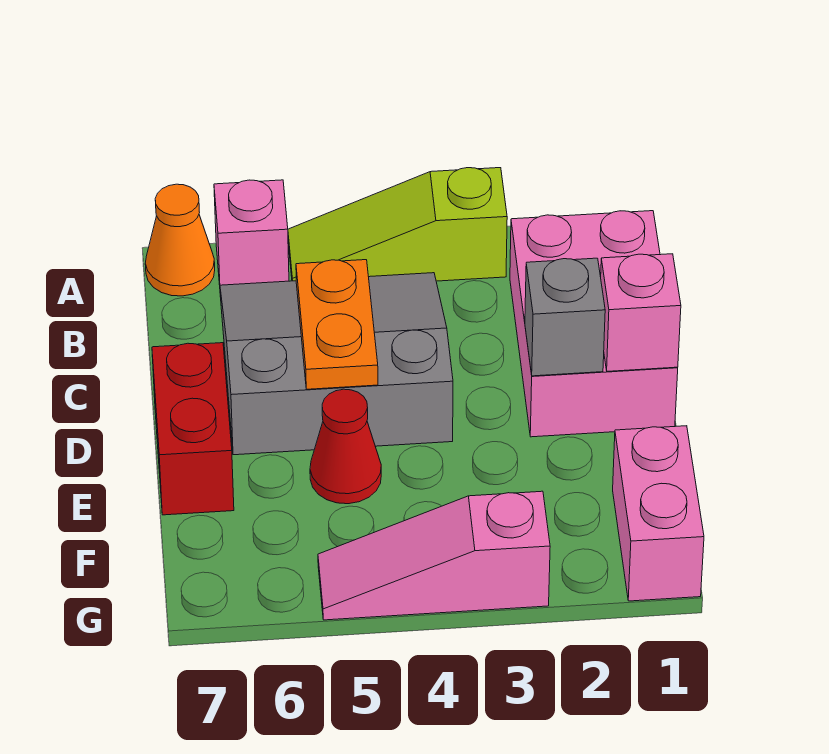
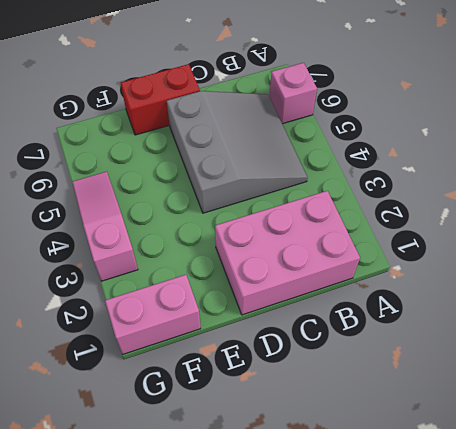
none -> lime 1x3 slope [288,168,507,281]
none -> orange 1x1 cone [145,184,215,296]
none -> red 1x1 cone [310,389,381,504]

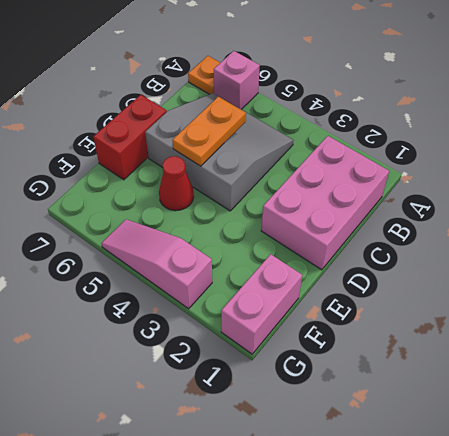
orange 1x1 plate [188,56,220,94] -> orange 1x1 cone [145,184,215,296]
none -> lime 1x3 slope [288,168,507,281]
none -> pink 1x1 brick [601,254,681,371]
none -> grey 1x1 brick [525,258,605,376]

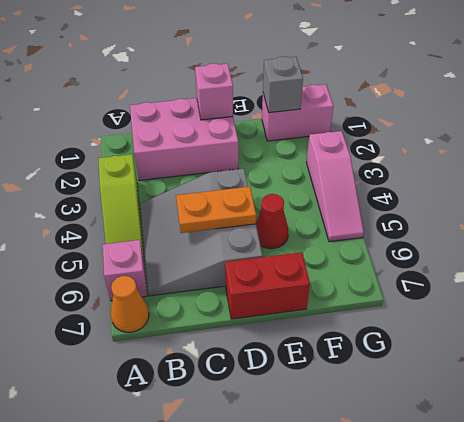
grey 1x1 brick [263,56,303,113] -> grey 1x1 brick moved to [525,258,605,376]

